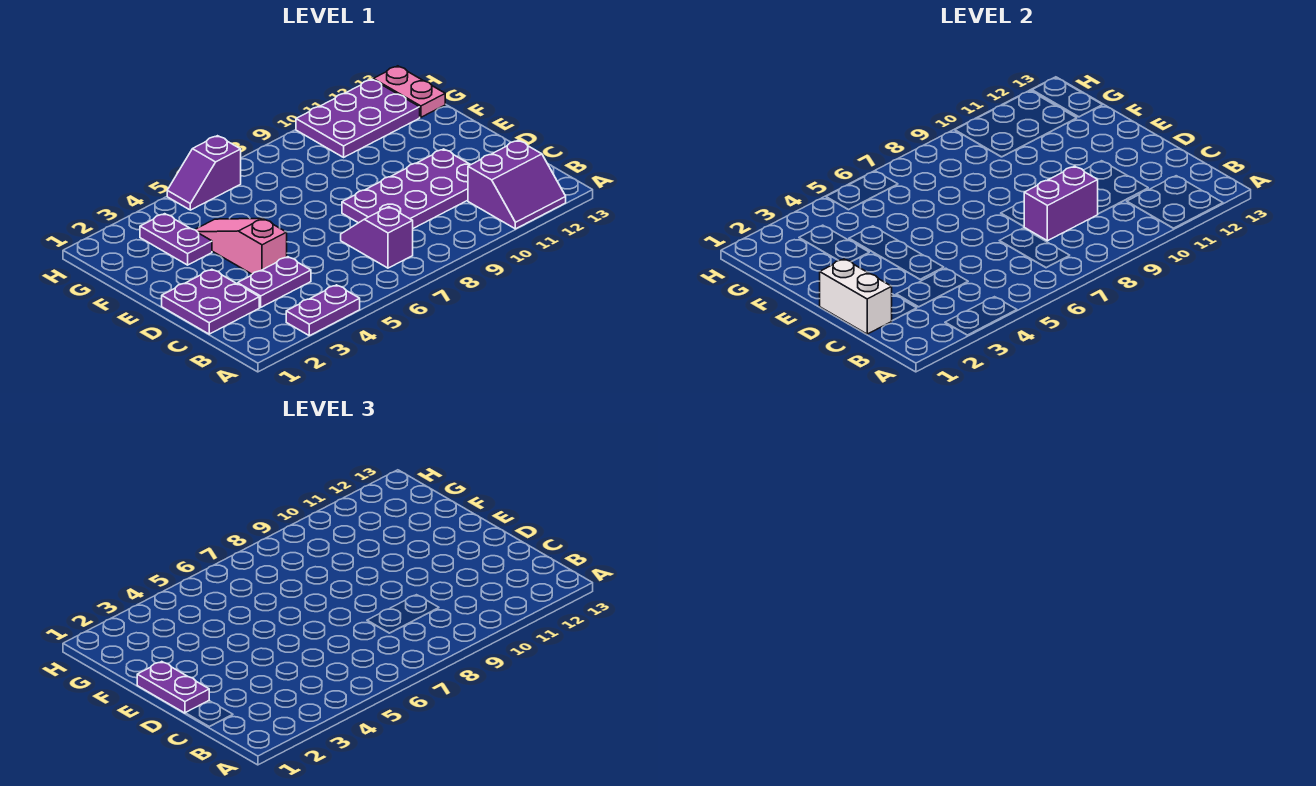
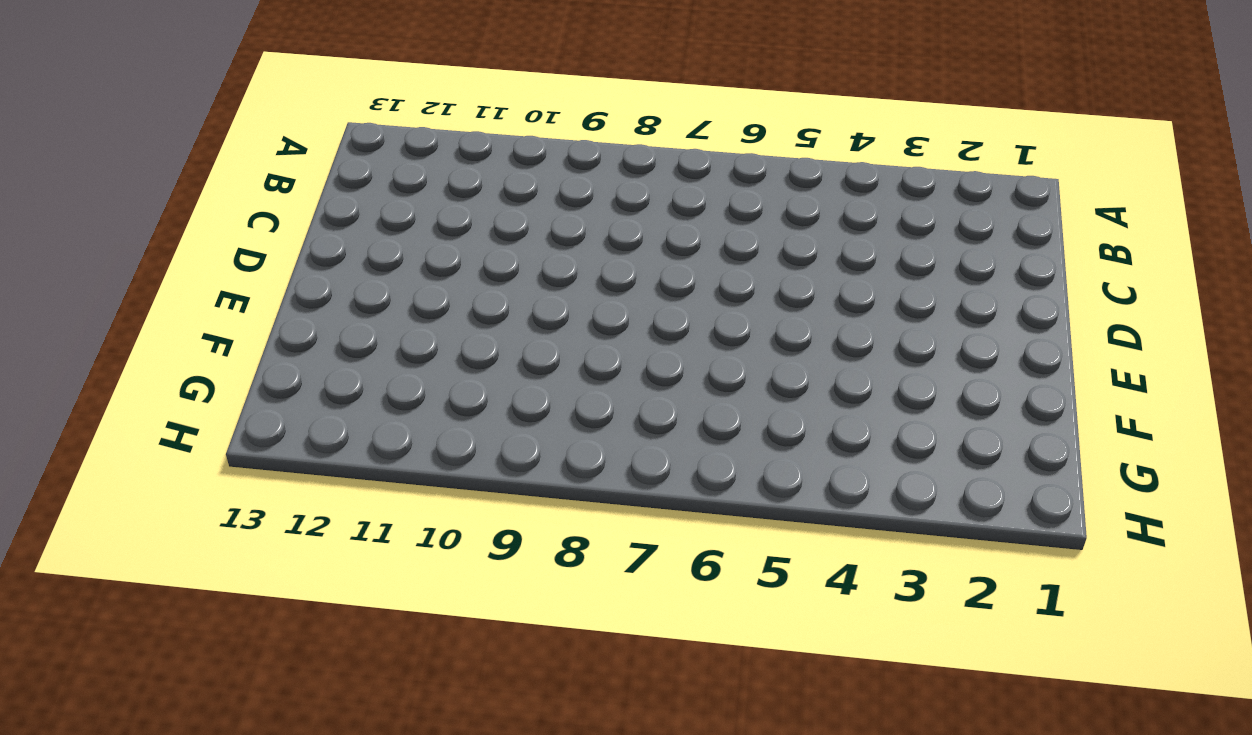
none -> purple 1x2 plate [286,285,360,336]
none -> purple 2x2 slope [468,140,566,229]
none -> purple 1x2 slope [341,207,413,268]

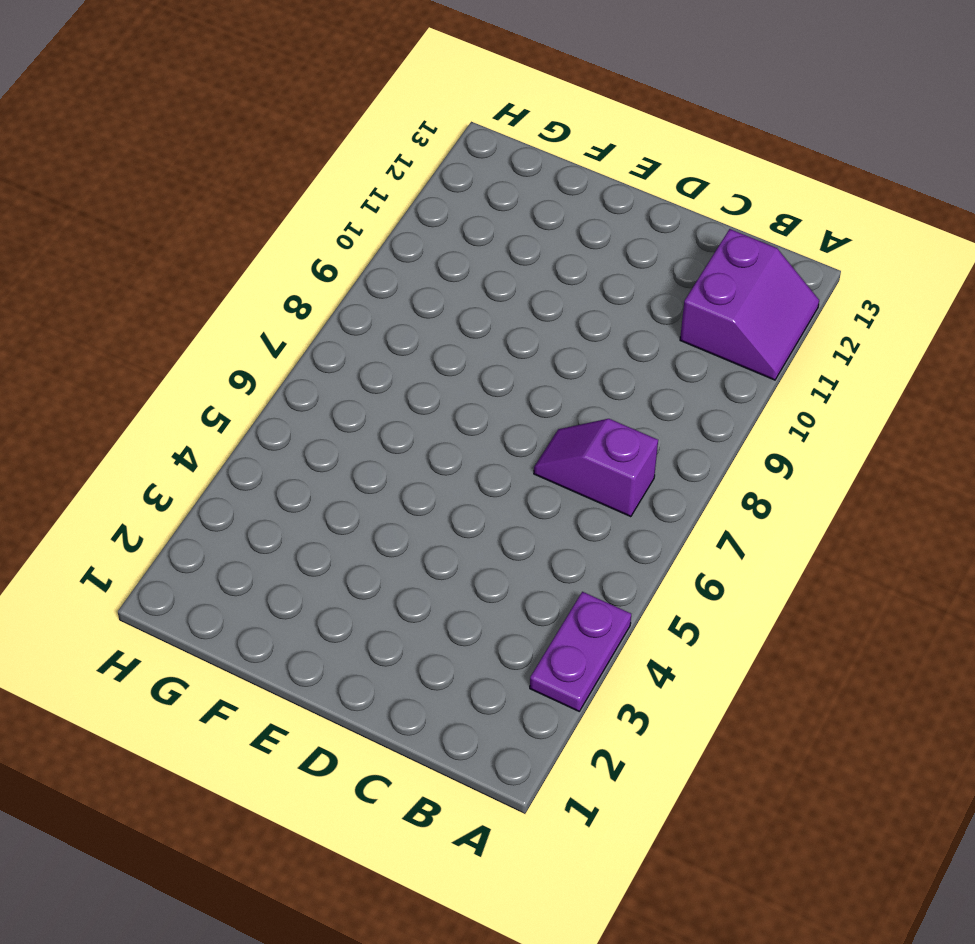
none -> purple 2x2 plate [162,269,259,334]
none -> purple 1x2 plate [238,257,311,307]
none -> purple 2x4 plate [342,149,471,228]

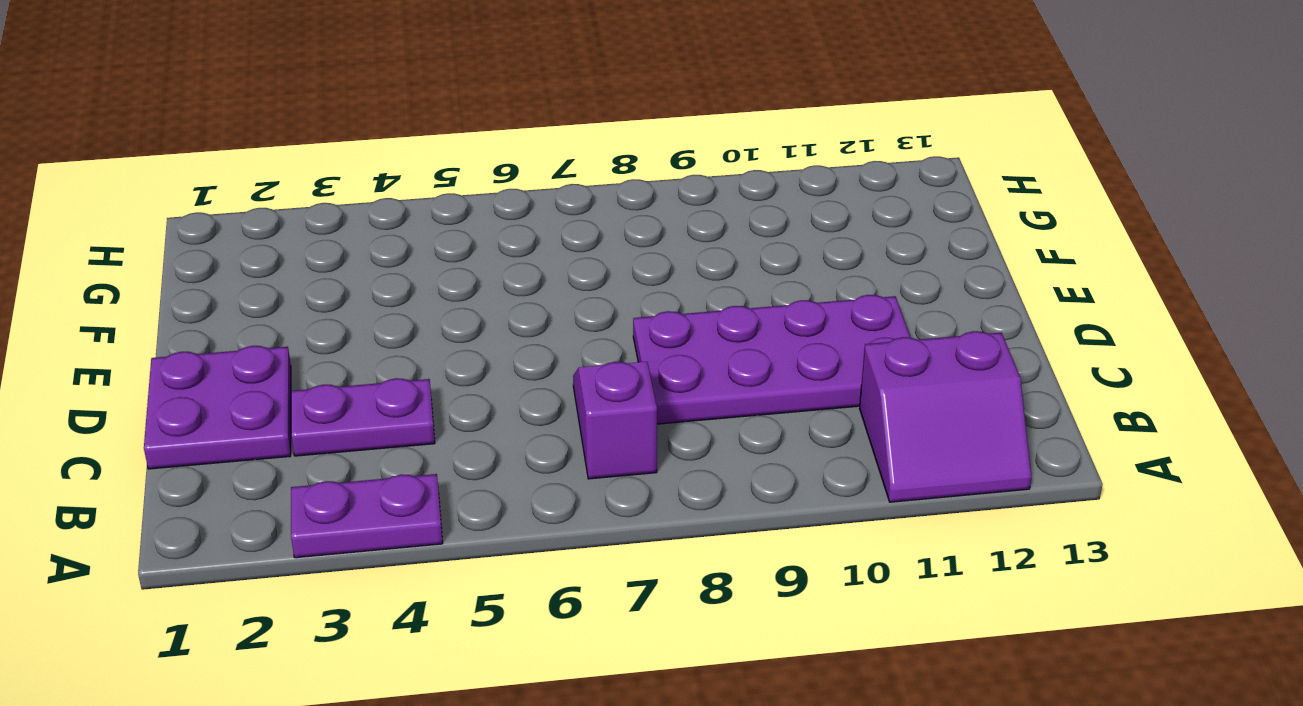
none -> pink 1x3 slope [195,218,287,274]
none -> purple 1x2 plate [140,214,212,265]
none -> purple 2x3 plate [296,79,420,157]

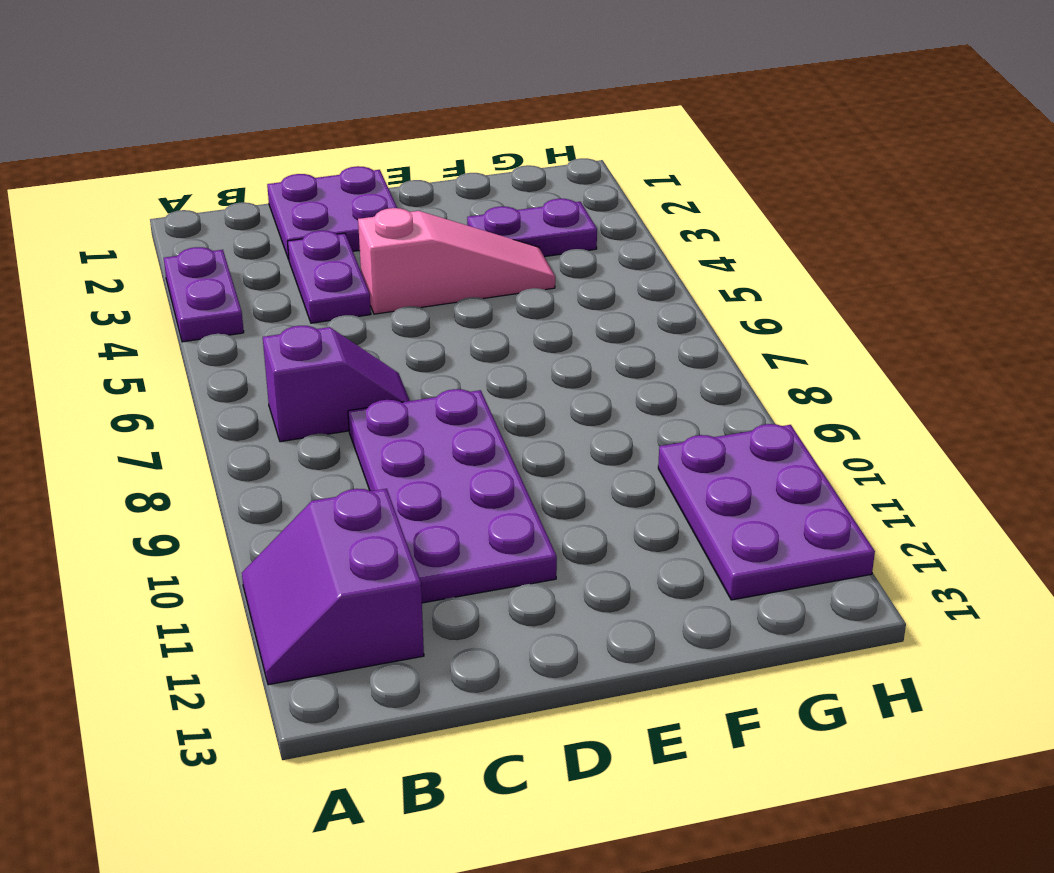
none -> pink 1x2 plate [373,66,445,117]
none -> purple 1x2 slope [167,136,241,210]
none -> white 1x2 brick [820,259,892,334]

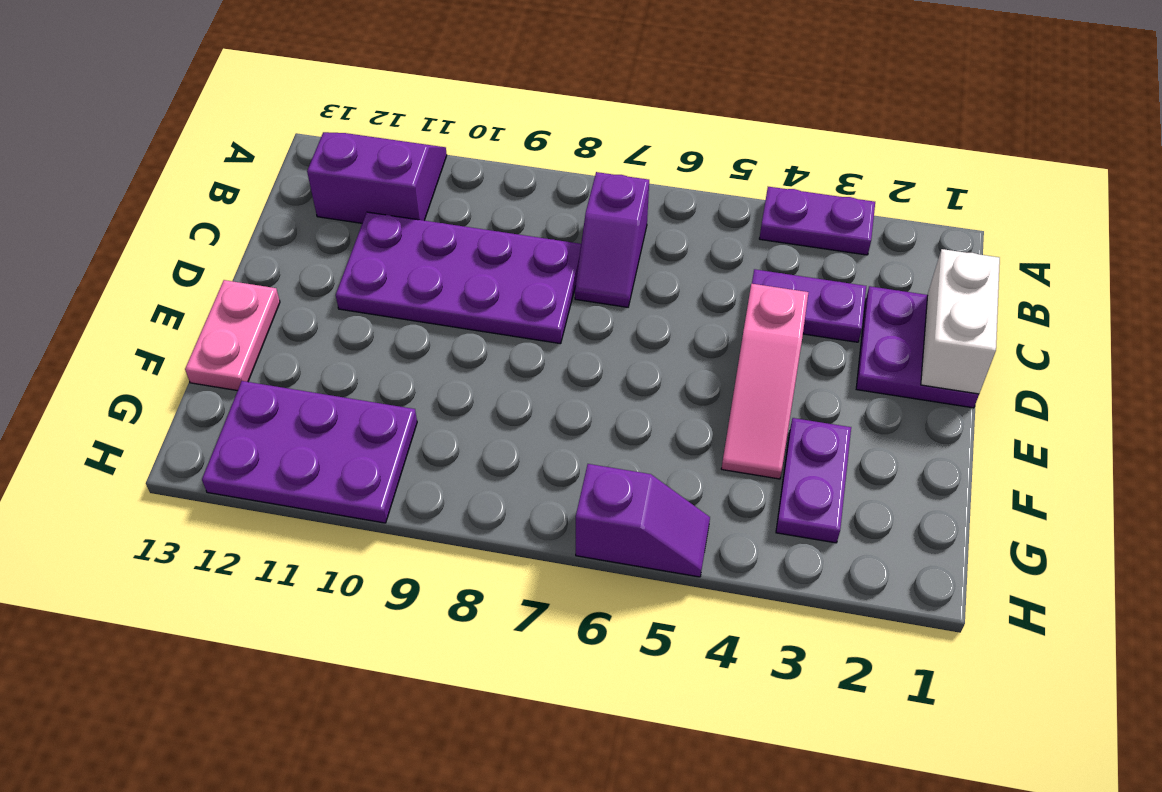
pink 1x2 plate [185,280,280,391] -> pink 1x2 plate moved to [373,66,445,117]
none -> purple 1x2 brick [1024,166,1098,241]
none -> purple 1x2 plate [137,662,209,713]

